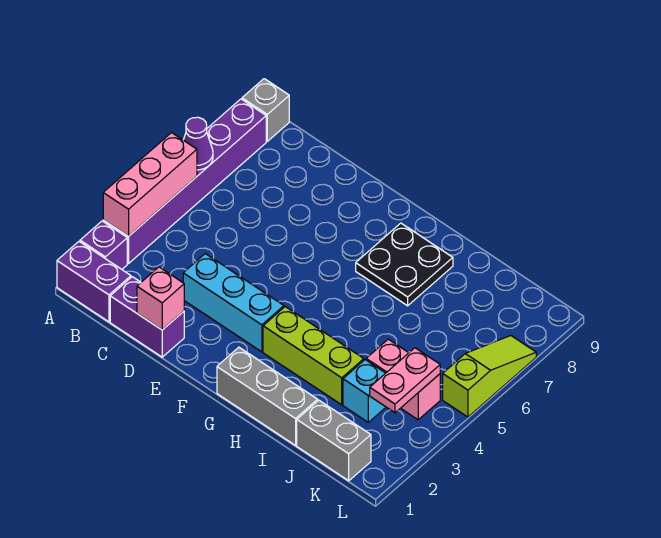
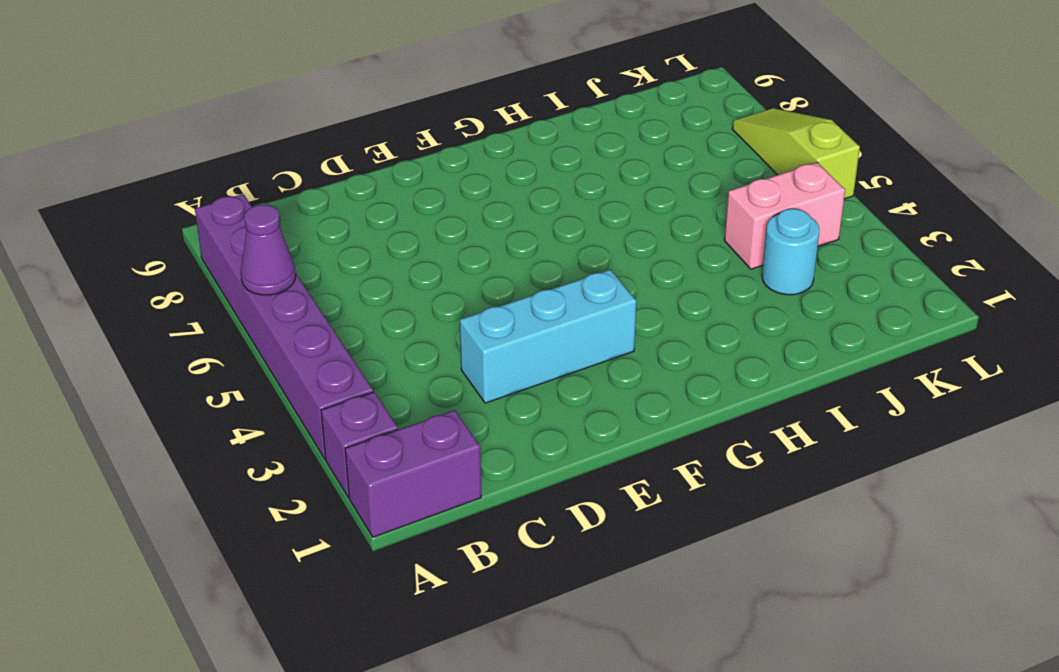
cyan 1x1 round brick [762,209,819,295] -> cyan 1x1 brick [343,360,386,422]
none -> grey 1x1 brick [242,79,289,141]
none -> purple 1x2 brick [110,277,184,357]
none -> grey 1x3 brick [217,347,318,445]

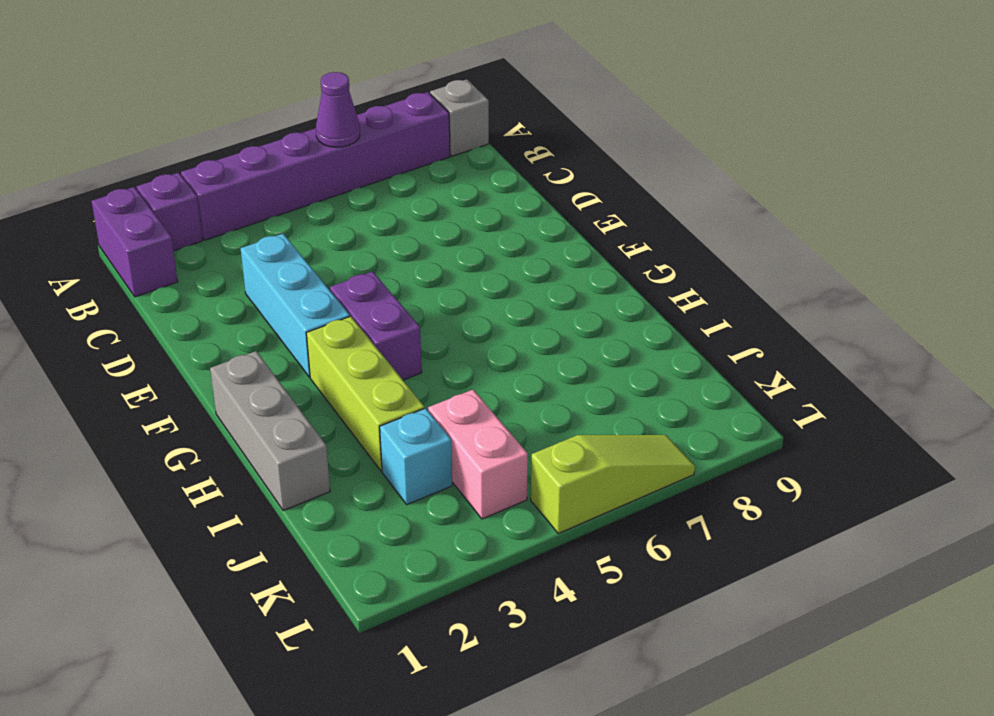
purple 1x2 brick [330,272,422,380] -> purple 1x2 brick moved to [110,277,184,357]
none -> black 2x2 plate [356,223,453,306]
none -> grey 1x2 brick [297,400,371,481]
none -> pink 1x3 brick [103,133,197,236]

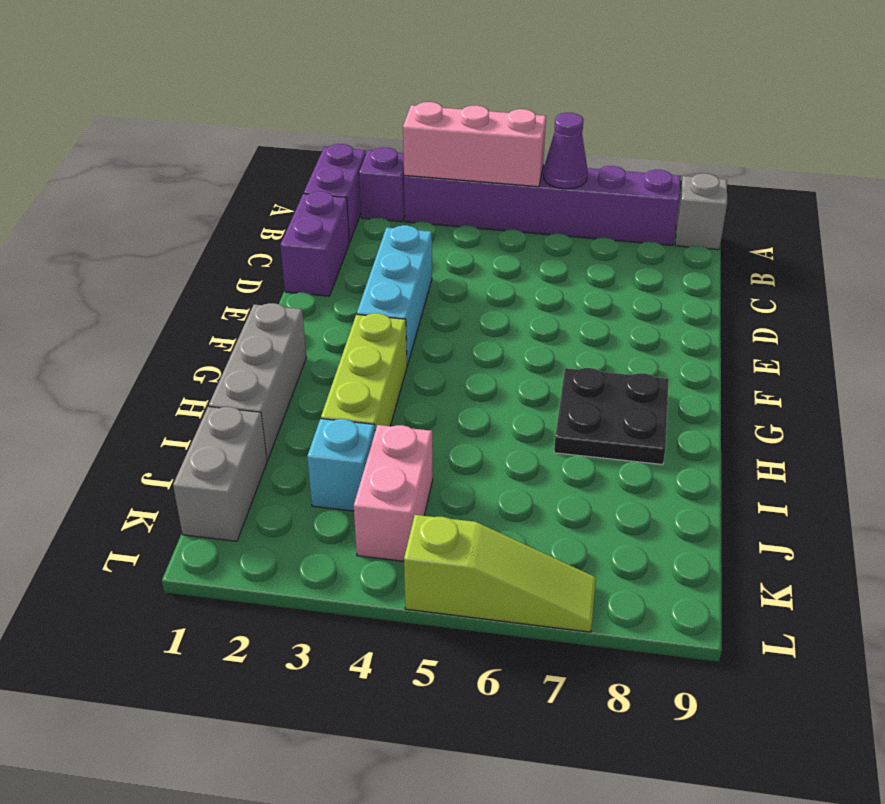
none -> pink 1x1 brick [137,267,184,330]
none -> pink 1x2 plate [370,348,440,413]

